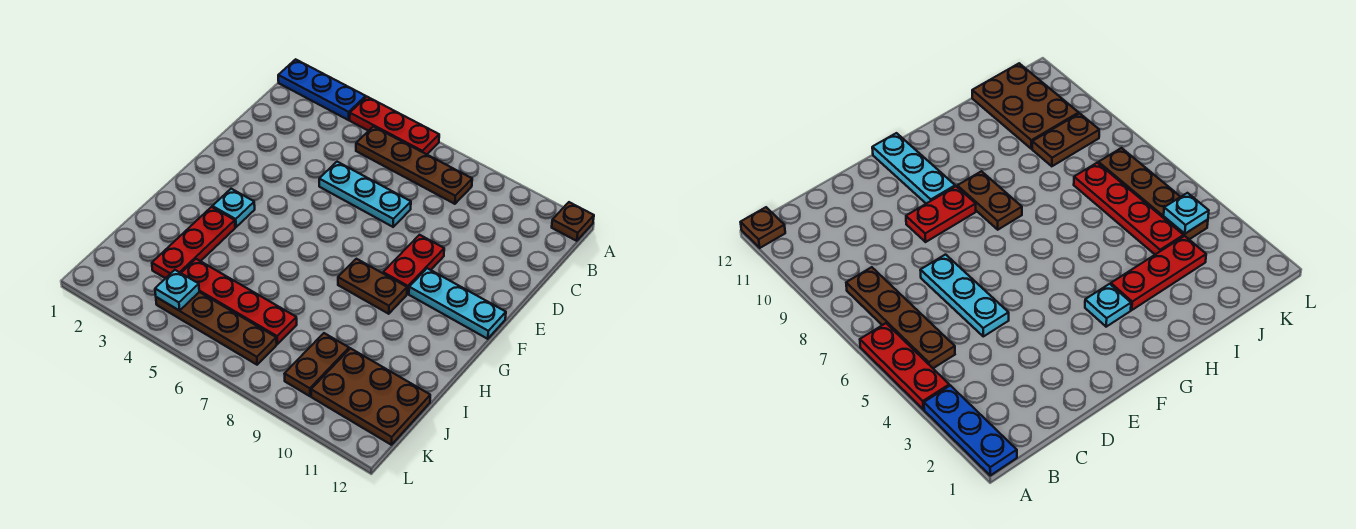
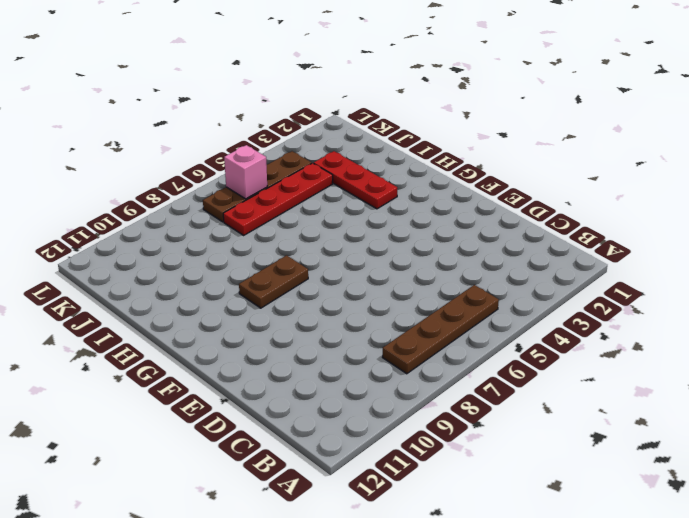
pink 1x1 brick [224,145,267,199] -> none
none -> blue 1x3 plate [278,59,366,120]
none -> red 1x3 plate [350,97,439,154]
none -> brown 1x1 plate [552,202,594,241]

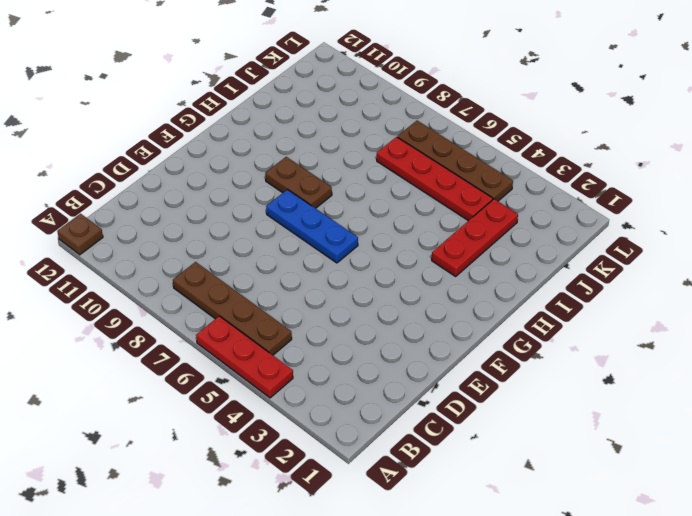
blue 1x3 plate [266,190,358,263] -> blue 1x3 plate moved to [278,59,366,120]
none -> cyan 1x3 plate [319,162,411,227]
none -> red 1x2 plate [383,235,444,294]
none -> cyan 1x3 plate [409,268,506,339]

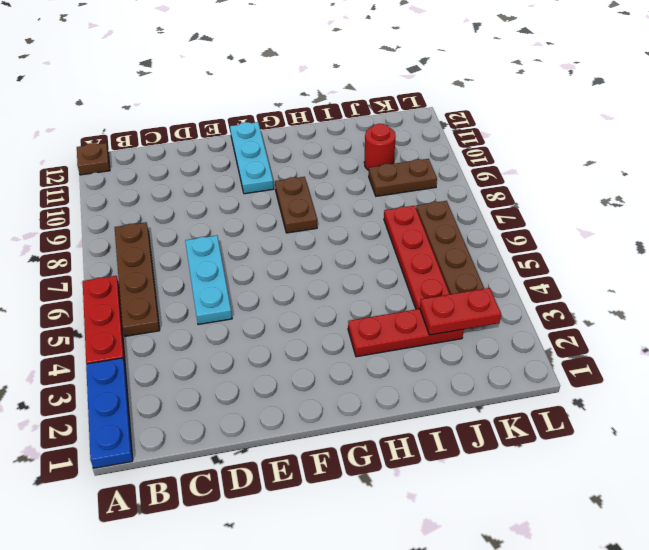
red 1x2 plate [420,288,501,335] -> red 1x2 plate moved to [383,235,444,294]
red 1x1 round brick [364,124,396,170] -> brown 2x3 plate [311,348,430,445]
none -> cyan 1x1 plate [212,189,255,227]
none -> cyan 1x1 plate [155,270,199,311]

